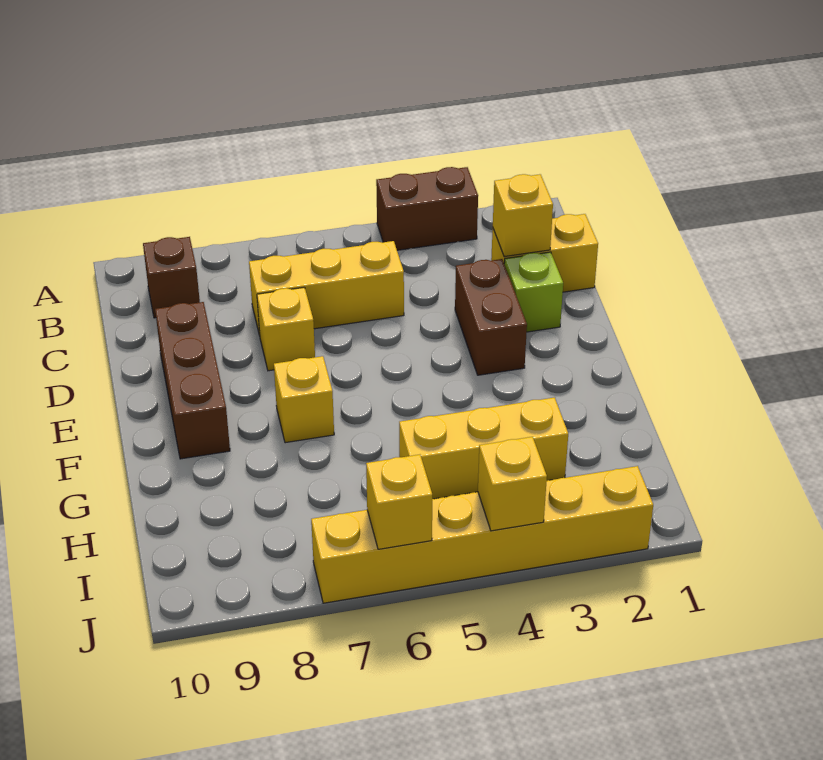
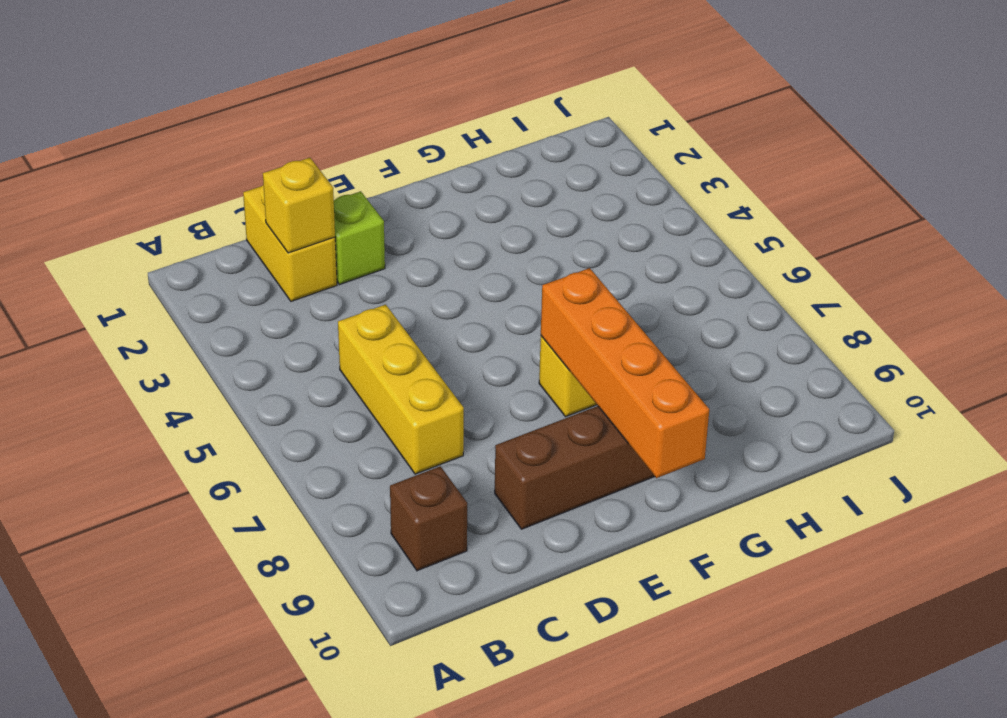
orange 1x4 brick [541,268,709,478] -> none
none -> brown 1x2 brick [376,167,478,250]
none -> brown 1x2 brick [455,259,527,375]
none -> yellow 1x1 brick [257,287,315,371]

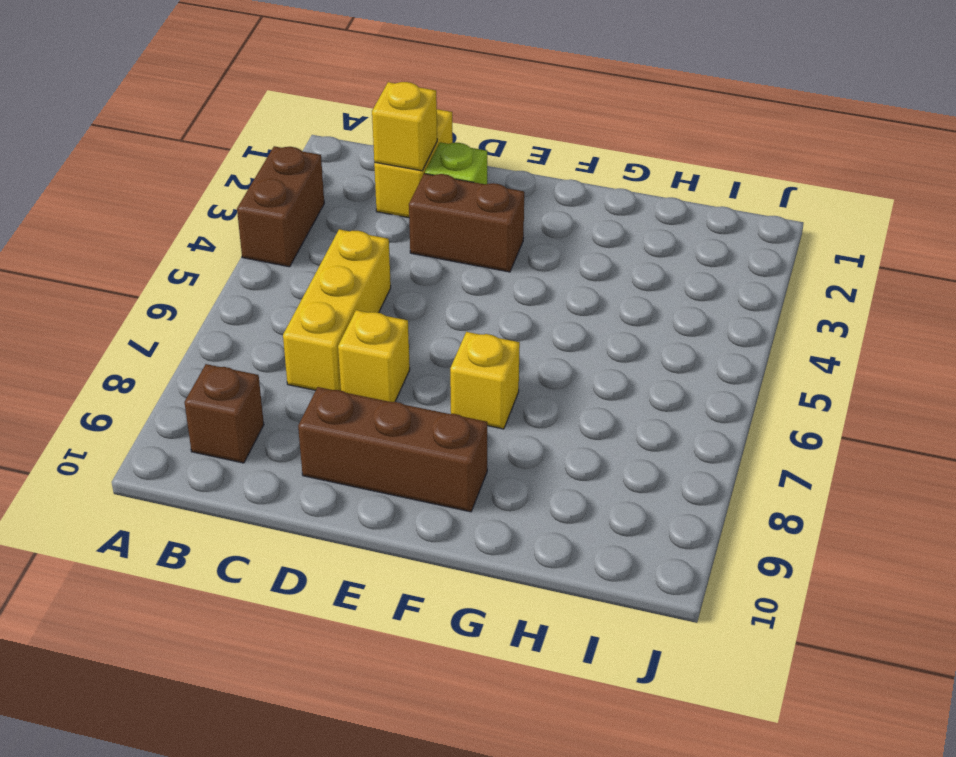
none -> yellow 1x3 brick [399,398,568,499]
none -> yellow 1x6 brick [311,466,653,603]
none -> yellow 1x1 brick [478,437,547,531]

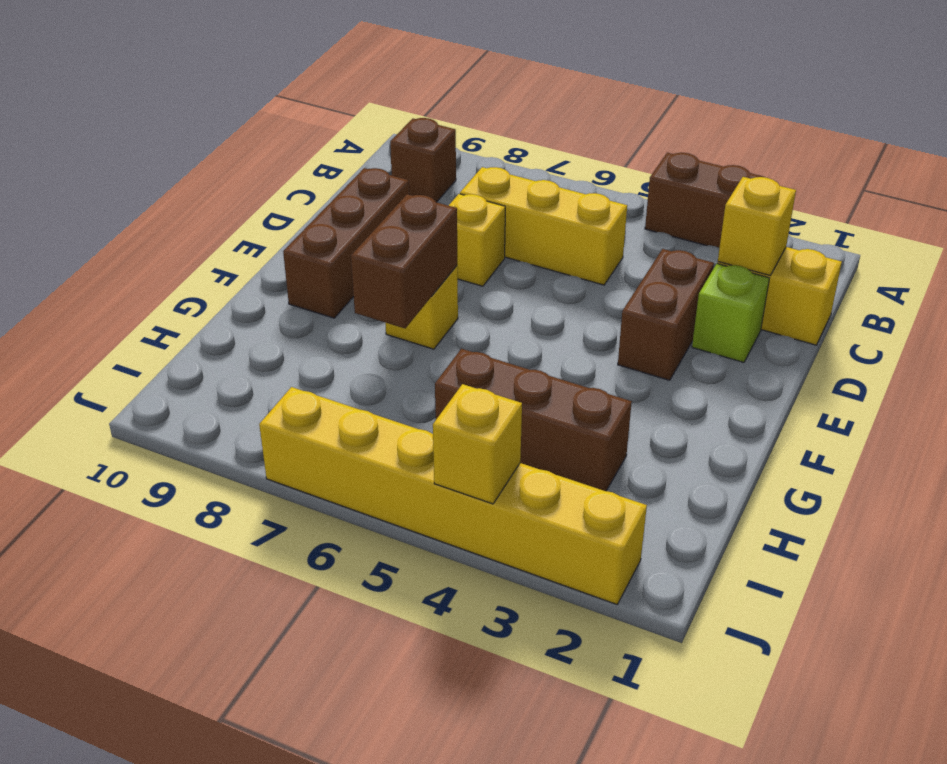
brown 1x2 brick [351,194,457,328] -> none
brown 1x3 brick [435,349,632,491] -> yellow 1x3 brick [399,398,568,499]
none -> yellow 1x1 brick [366,455,432,549]

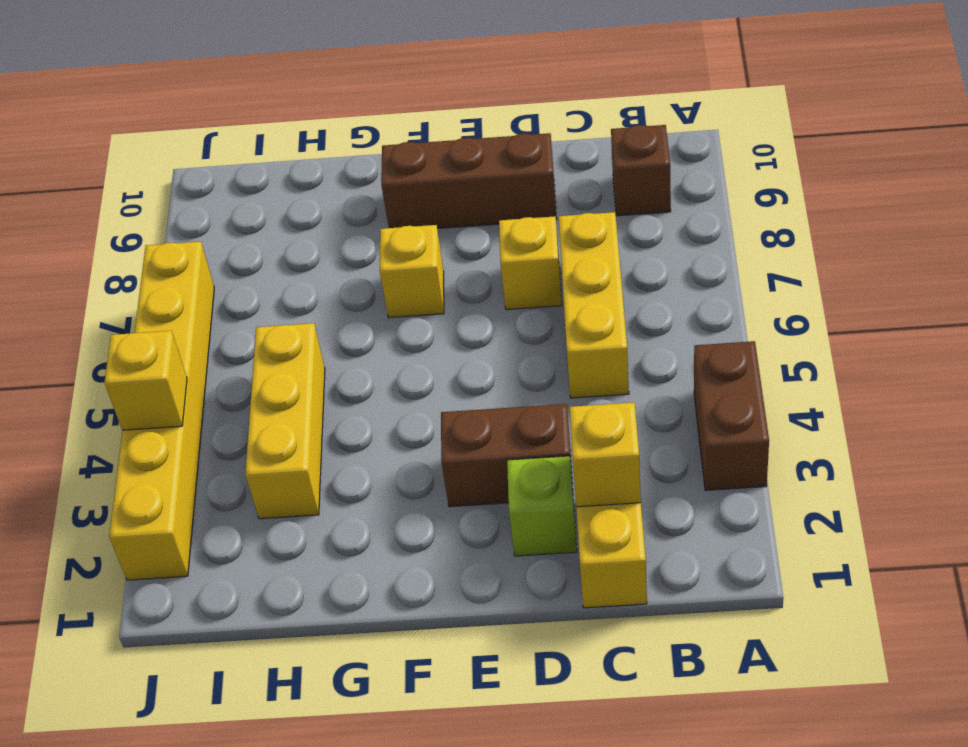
none -> yellow 1x1 brick [366,455,432,549]

